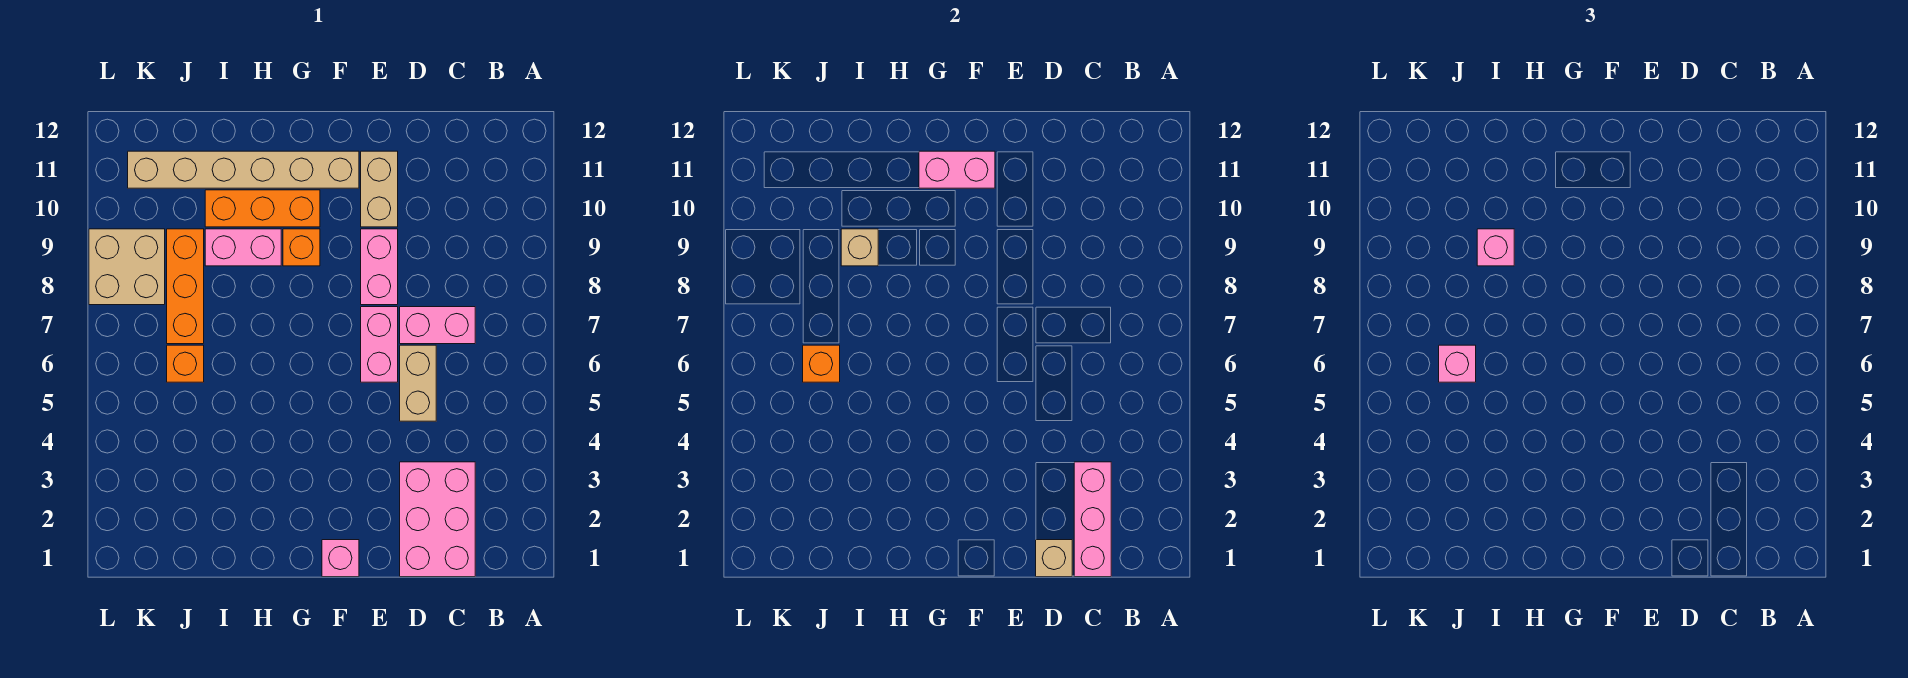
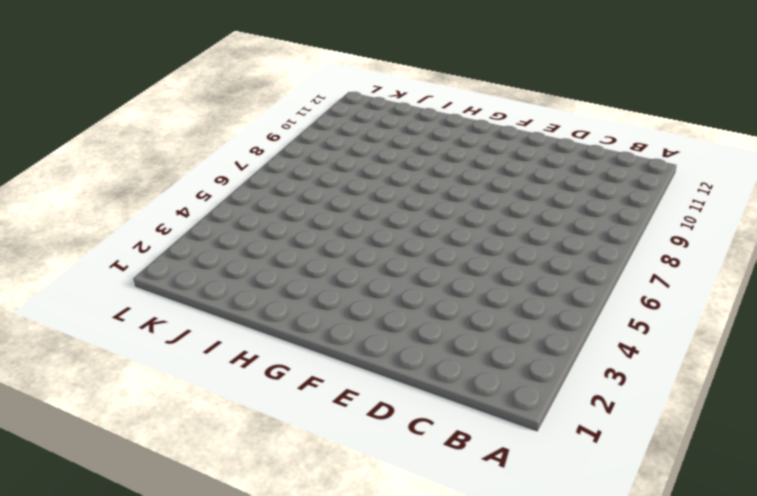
none -> pink 2x3 brick [400,462,475,577]
none -> pink 1x2 brick [400,307,475,344]
none -> tan 1x2 brick [400,345,436,421]

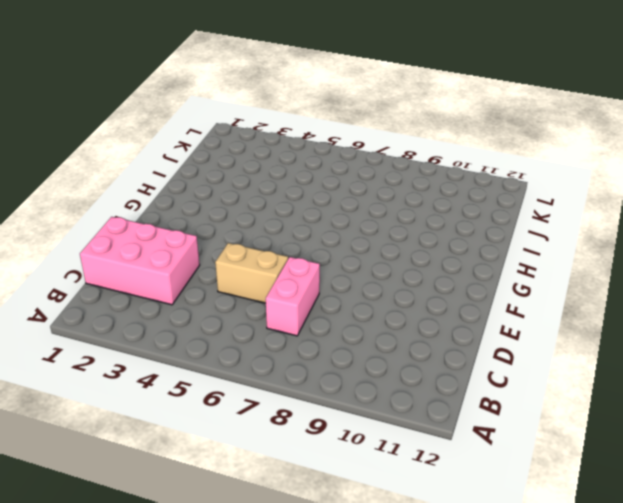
none -> pink 1x2 brick [361,307,398,382]
none -> pink 1x2 brick [361,229,398,305]
none -> tan 1x2 brick [361,151,398,227]

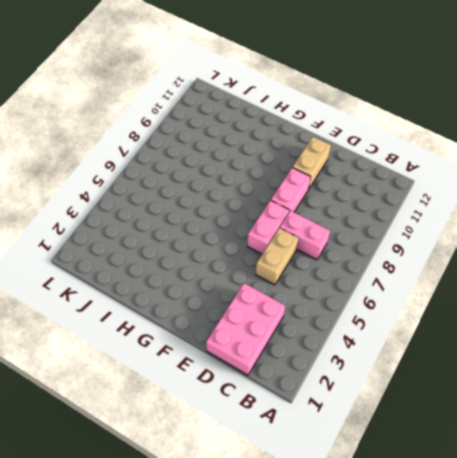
none -> pink 1x1 brick [322,540,359,577]
none -> tan 1x6 brick [128,151,359,188]
none -> orange 1x1 brick [283,229,320,266]

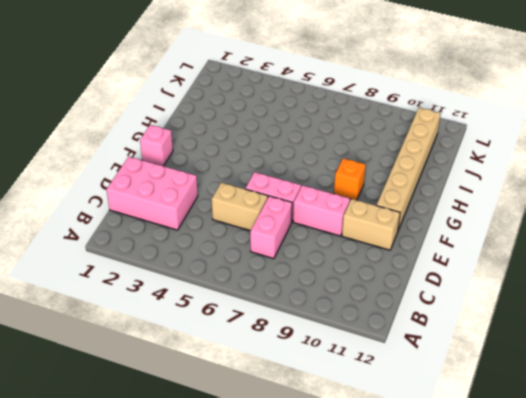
none -> orange 1x3 brick [205,190,320,227]
none -> pink 1x2 brick [205,229,281,266]
none -> orange 1x1 brick [167,345,204,382]

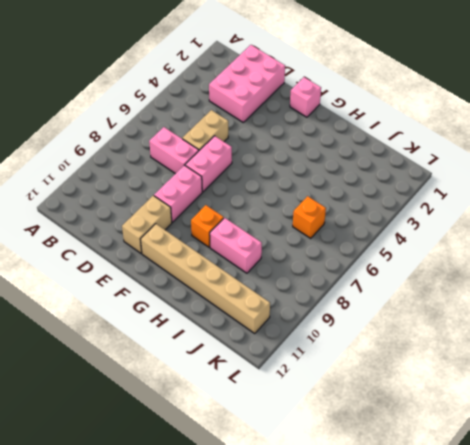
none -> orange 1x3 brick [205,190,320,227]
none -> orange 1x3 brick [167,229,204,344]
none -> tan 2x2 brick [89,229,165,305]

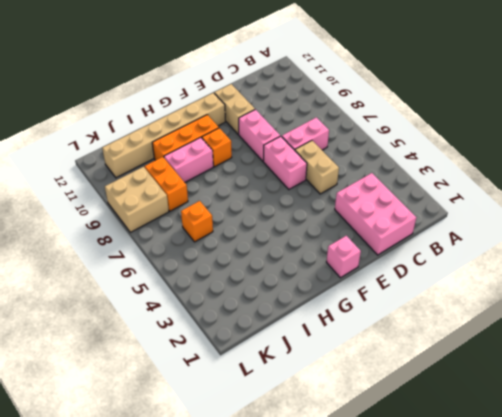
orange 1x2 brick [145,157,188,211] -> orange 1x3 brick [167,229,204,344]
none -> pink 1x3 brick [1074,462,1111,577]
none -> tan 1x1 brick [1036,540,1072,577]
none -> pink 1x2 brick [919,151,995,188]

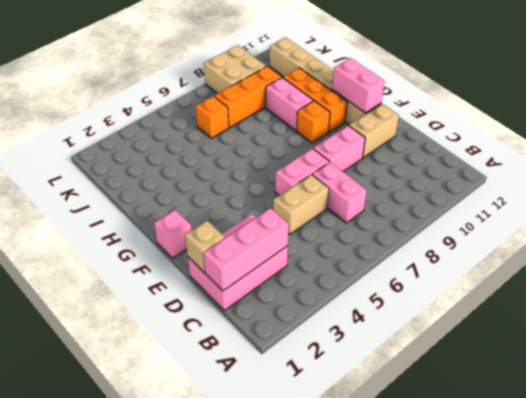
none -> tan 1x1 brick [841,229,878,266]
none -> orange 1x1 brick [803,345,840,382]
none -> pink 1x1 brick [1477,229,1514,266]

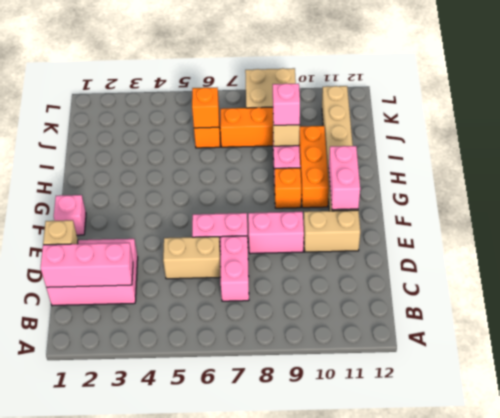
none -> pink 1x1 brick [1439,345,1476,382]

